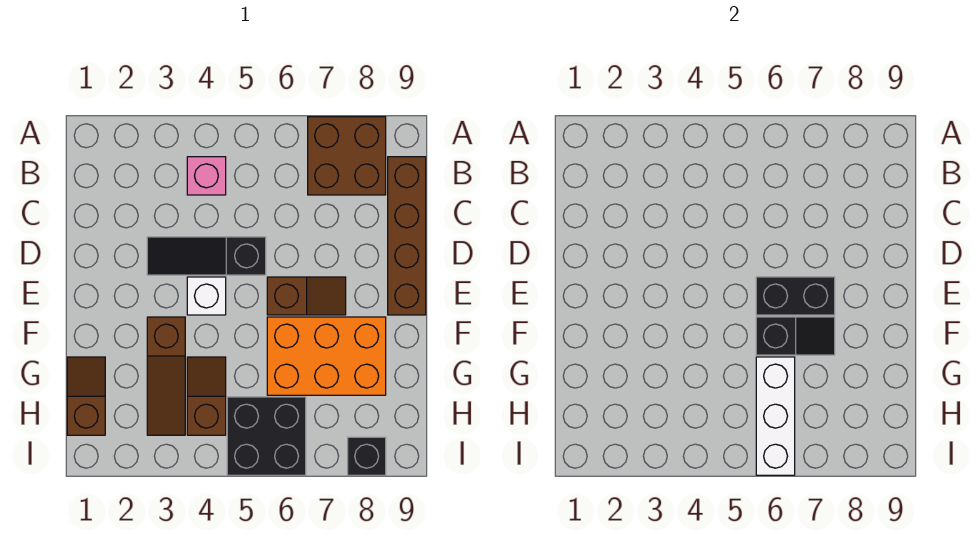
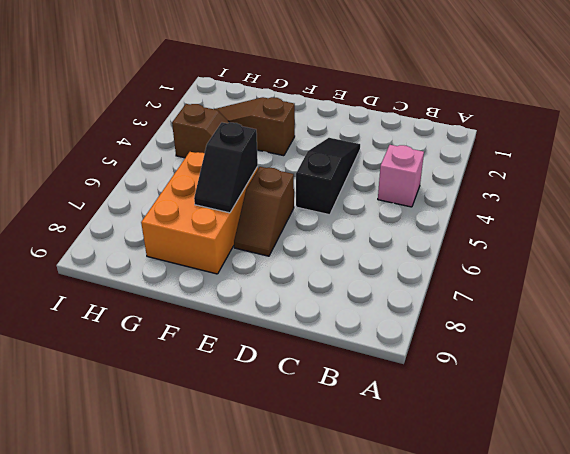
none -> brown 2x2 brick [308,117,386,195]
none -> brown 1x4 brick [388,157,426,315]
none -> white 1x1 brick [187,277,226,315]

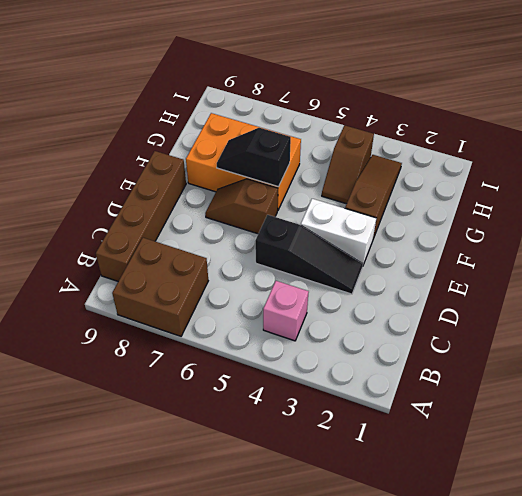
white 1x2 brick [301,199,376,265] -> white 1x1 brick [187,277,226,315]
none -> brown 1x2 slope [67,357,105,435]
none -> black 2x2 brick [227,397,306,475]
none -> black 1x1 brick [348,437,386,475]

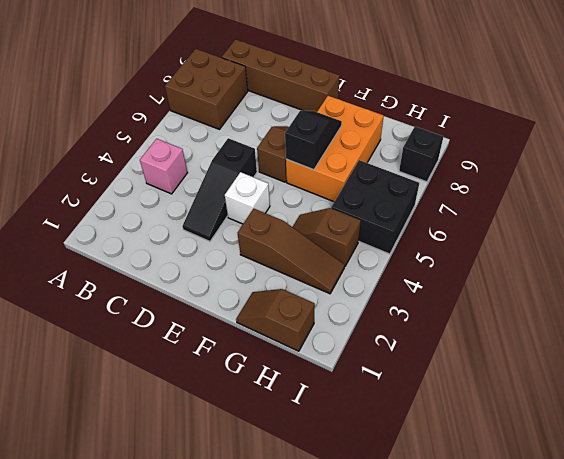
none -> black 1x2 brick [756,277,835,315]
none -> white 1x3 brick [756,357,795,475]

